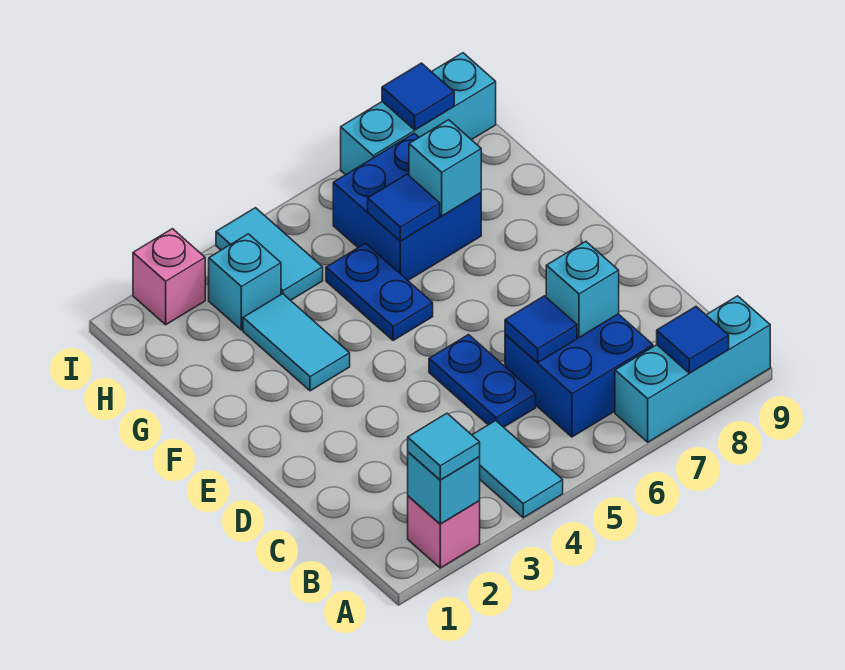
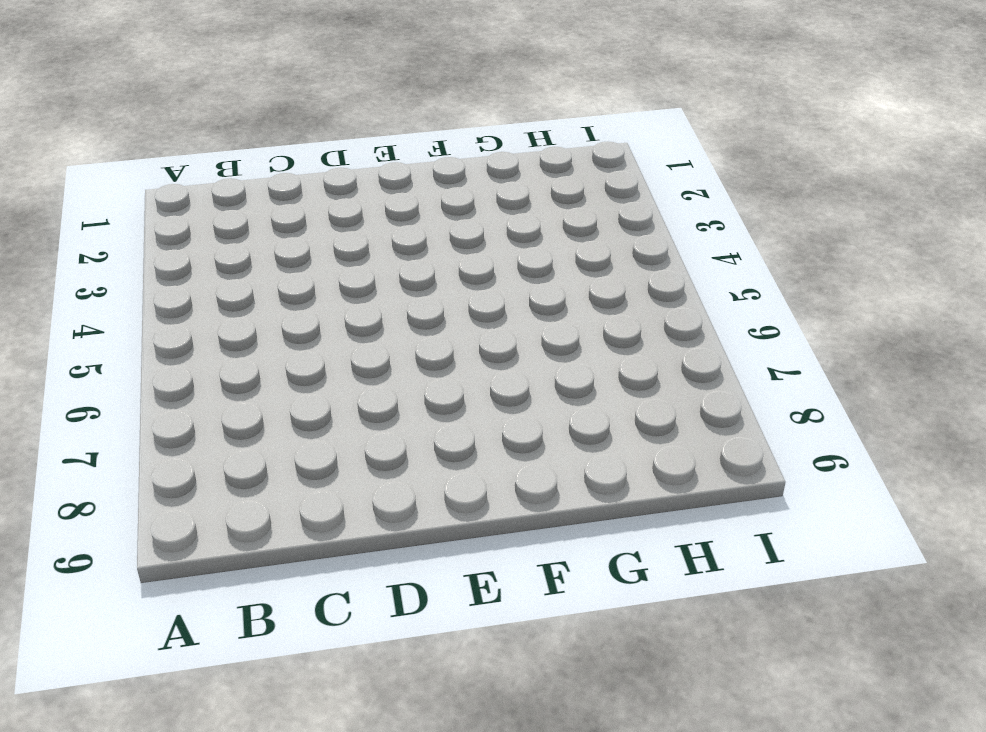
none -> pink 1x1 brick [408,496,480,568]
none -> cyan 1x2 tile [472,421,563,518]
none -> cyan 1x3 brick [615,296,770,442]

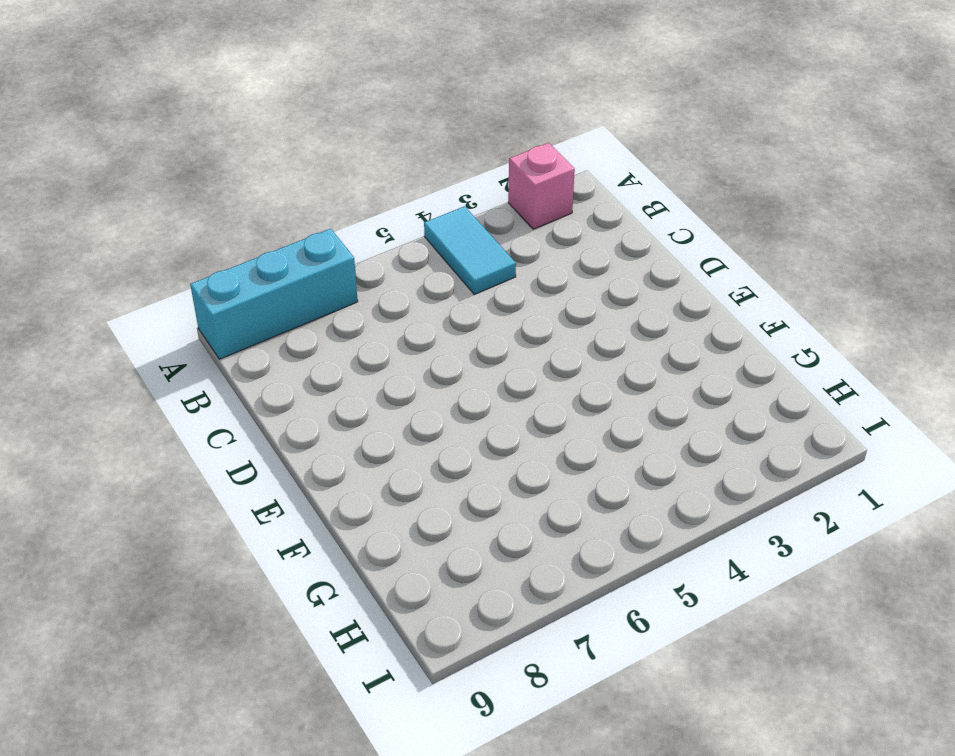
none -> blue 2x2 brick [505,314,653,437]
none -> blue 1x2 plate [429,335,536,427]
none -> cyan 1x2 tile [243,294,350,391]

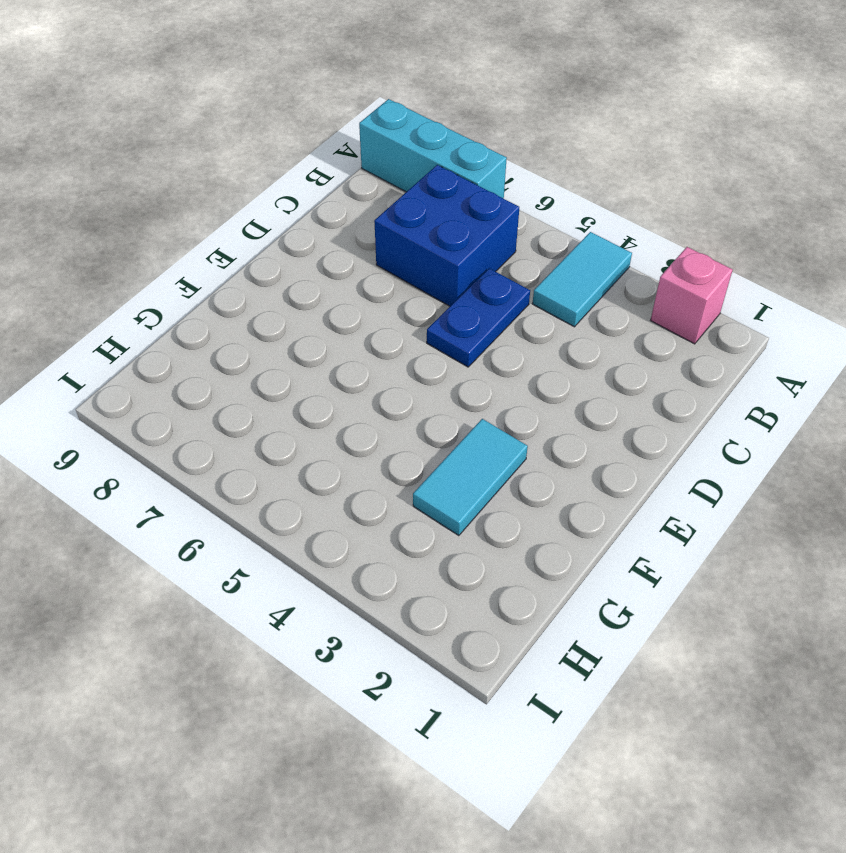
none -> blue 1x2 plate [326,243,433,341]
none -> blue 2x2 brick [333,133,481,280]
none -> cyan 1x1 brick [209,234,281,330]

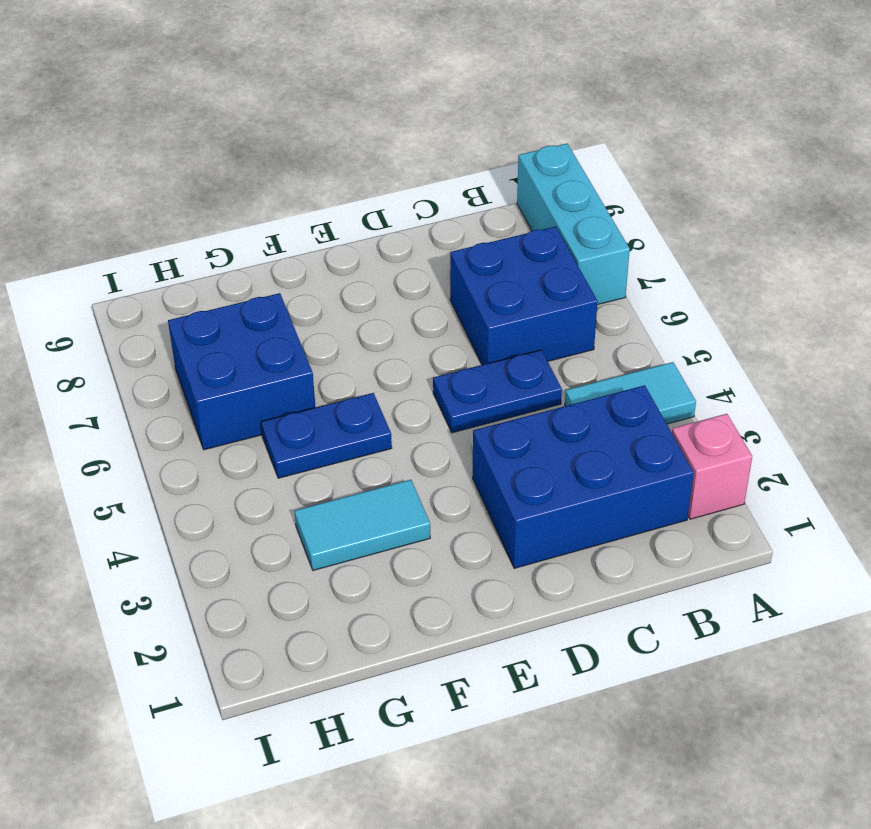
blue 2x3 brick [473,385,694,568] -> none
none -> cyan 1x1 brick [209,234,281,330]
none -> cyan 1x2 tile [216,208,323,300]
none -> pink 1x1 brick [133,229,205,325]

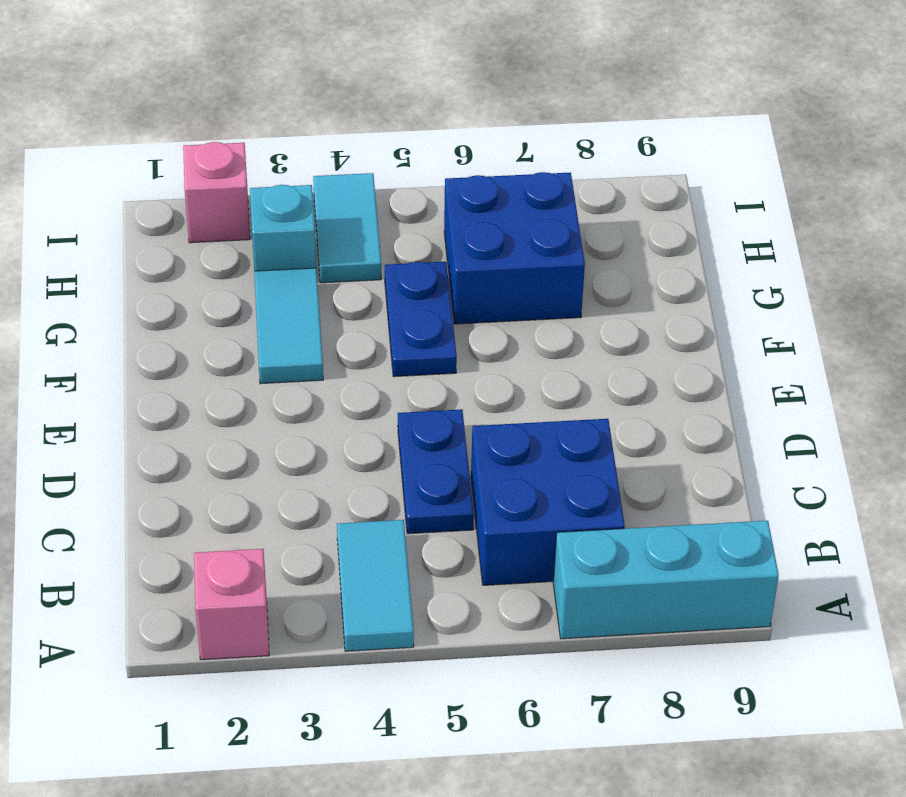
none -> cyan 1x3 brick [341,53,496,175]
none -> cyan 1x1 brick [408,452,480,524]
none -> blue 1x1 tile [657,307,729,373]

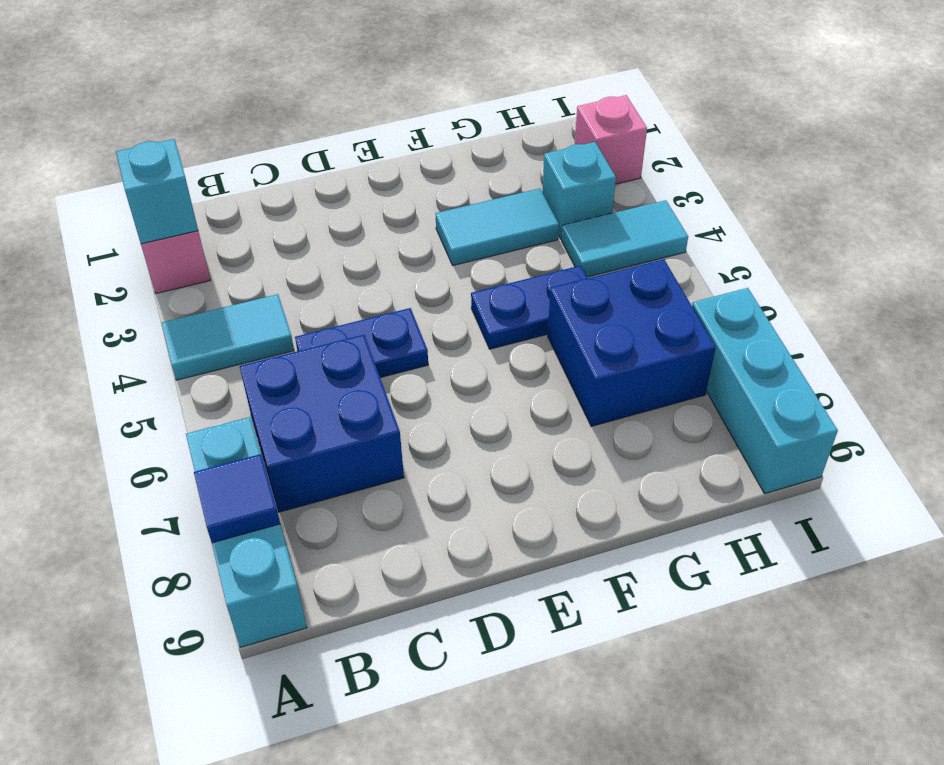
none -> blue 1x1 tile [505,296,577,362]
none -> cyan 1x1 brick [546,242,619,337]
none -> blue 1x1 tile [368,174,440,241]

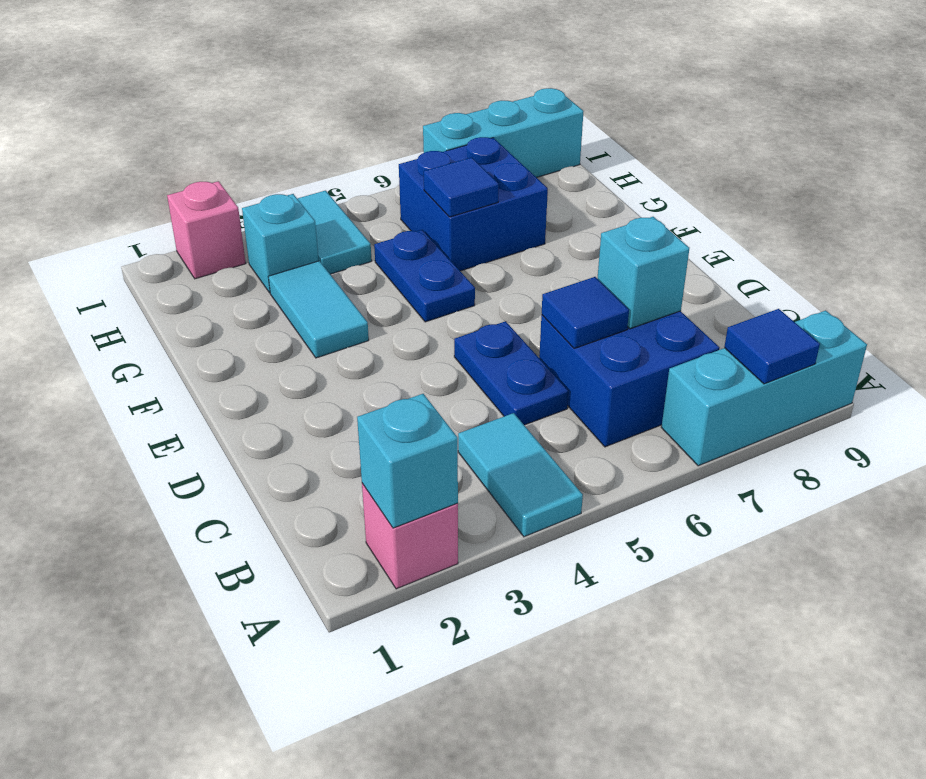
none -> cyan 1x1 brick [409,120,481,216]
none -> blue 1x1 tile [382,63,454,130]
none -> cyan 1x1 tile [408,413,480,480]

